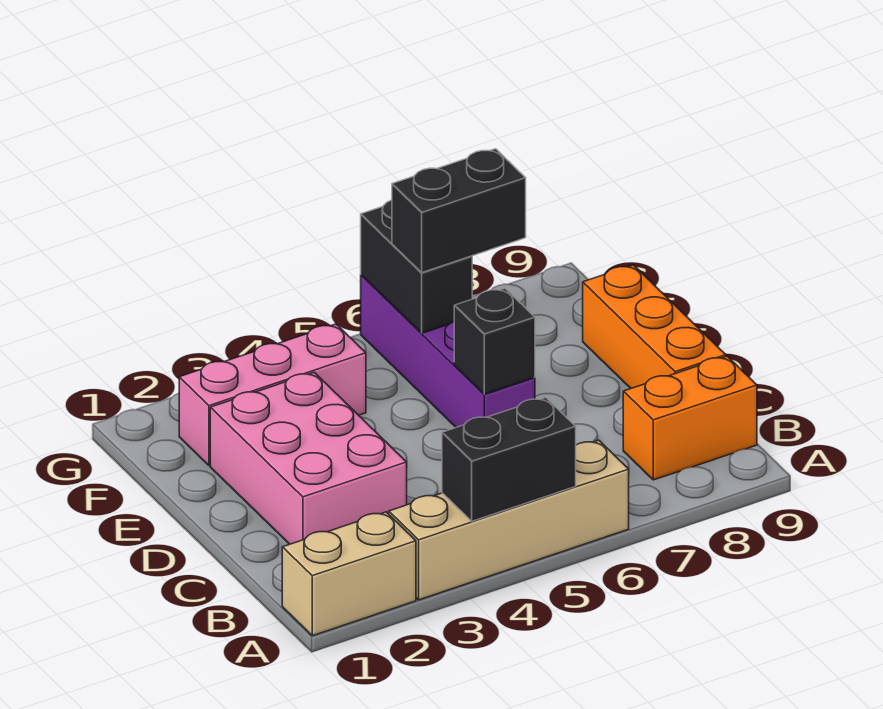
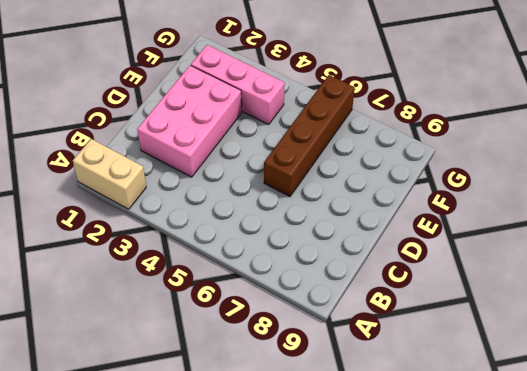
brown 1x4 brick [264,75,355,197] -> purple 1x4 brick [361,275,535,427]
none -> tan 1x4 brick [389,440,629,600]
none -> orange 1x2 brick [623,356,757,480]

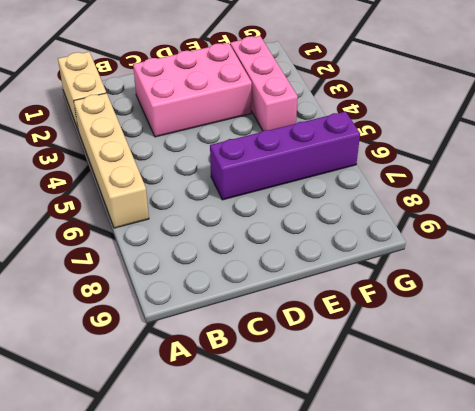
none -> orange 1x2 brick [623,356,757,480]
none -> orange 1x3 brick [583,265,726,388]

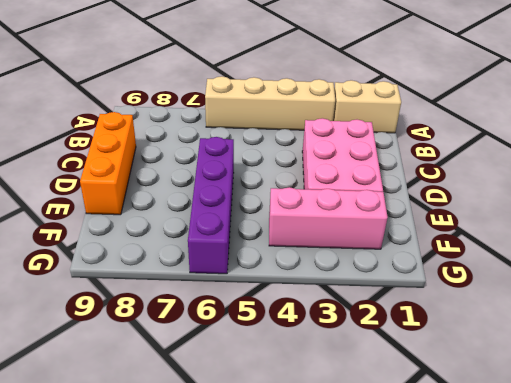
none -> orange 1x2 brick [623,356,757,480]
none -> black 1x2 brick [442,398,576,521]

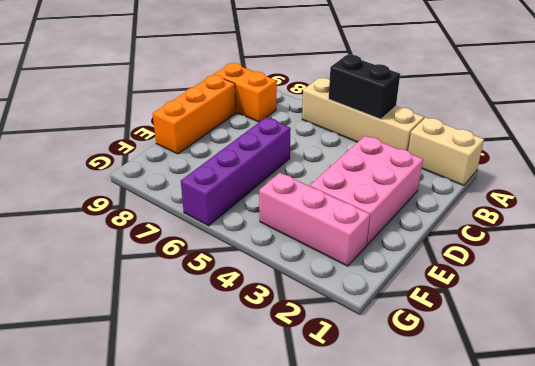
none -> black 1x1 brick [454,288,535,394]
none -> black 1x2 brick [361,200,472,333]

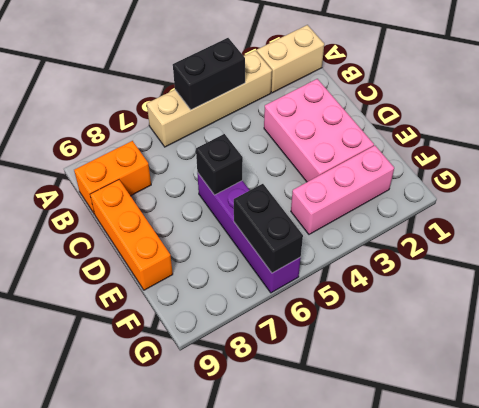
none -> black 1x2 brick [392,149,526,272]

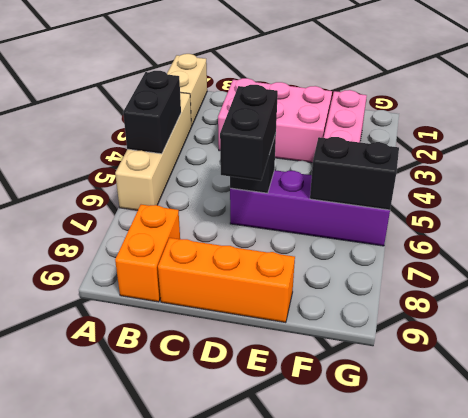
black 1x2 brick [220,85,278,181] -> black 1x2 brick moved to [392,149,526,272]

